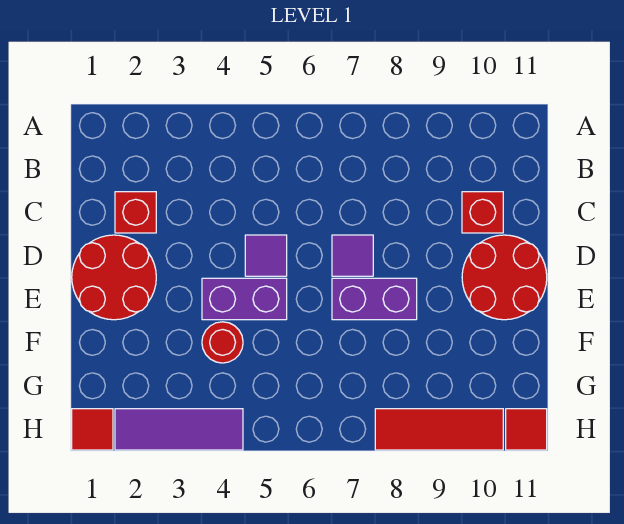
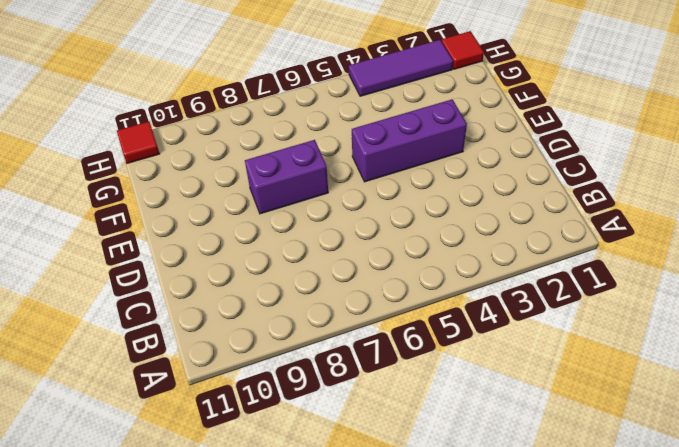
purple 1x3 brick [351,99,467,182] -> purple 1x2 brick [202,278,287,320]
none -> red 1x1 brick [115,192,156,233]
none -> red 1x1 brick [462,192,503,233]
none -> red 2x2 round brick [72,235,156,320]

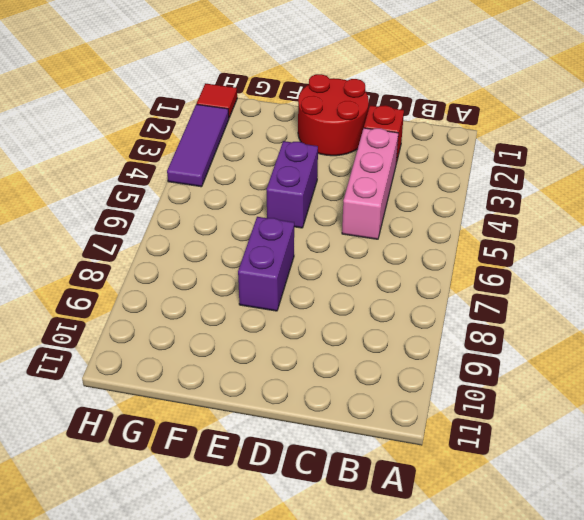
pink 1x3 brick [342,128,398,239] -> none
none -> red 1x1 brick [462,192,503,233]
none -> purple 1x1 tile [245,235,287,276]
none -> purple 1x1 tile [332,235,373,276]

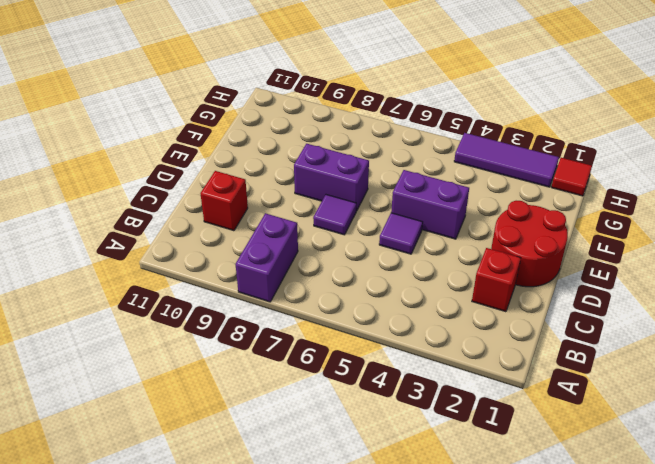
purple 1x2 brick [236,213,298,302] -> none
none -> red 2x2 round brick [462,235,547,320]
none -> red 1x1 round brick [202,322,243,363]
none -> red 1x3 tile [375,409,503,450]

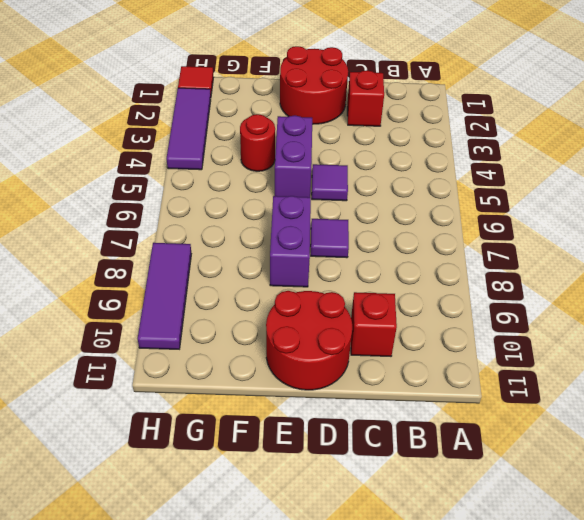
purple 1x3 tile [138,243,191,349] -> red 1x3 tile [375,409,503,450]
none -> red 1x1 tile [506,409,547,450]

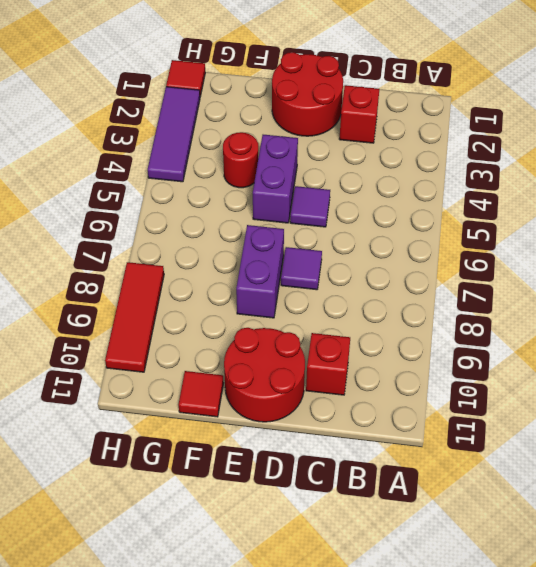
red 1x1 tile [179,371,223,417] -> red 1x1 tile moved to [506,409,547,450]

